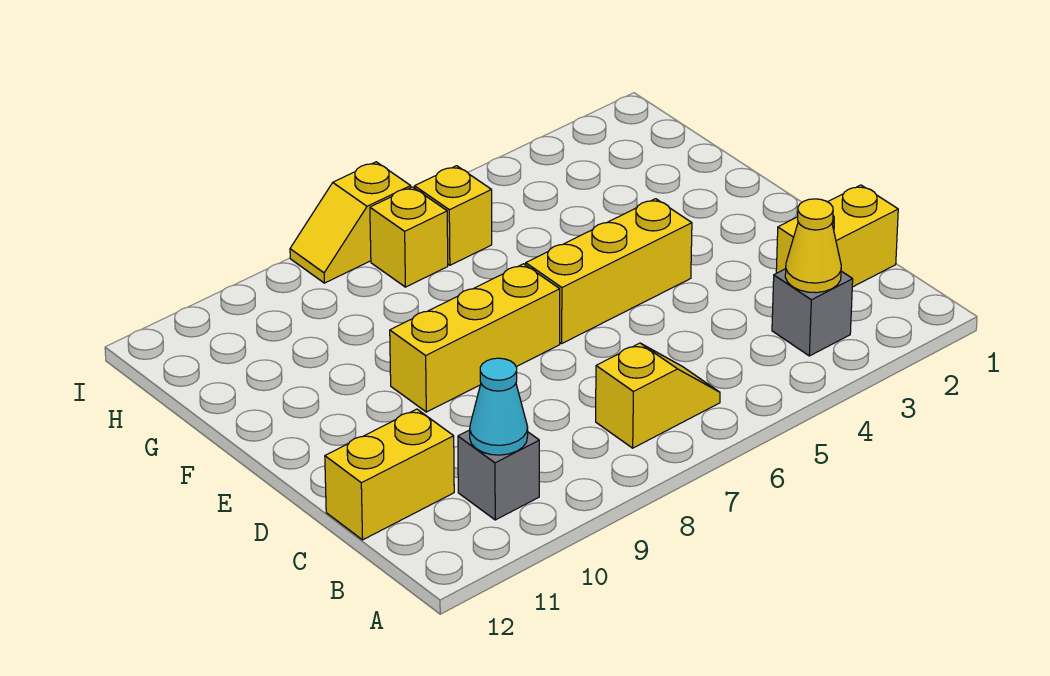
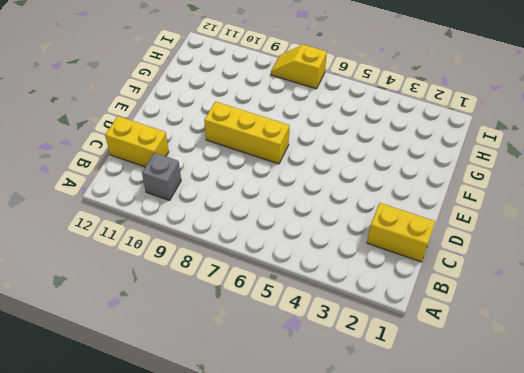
none -> grey 1x1 brick [772,269,853,356]
none -> yellow 1x2 slope [596,343,720,448]
none -> yellow 1x3 brick [526,199,692,343]

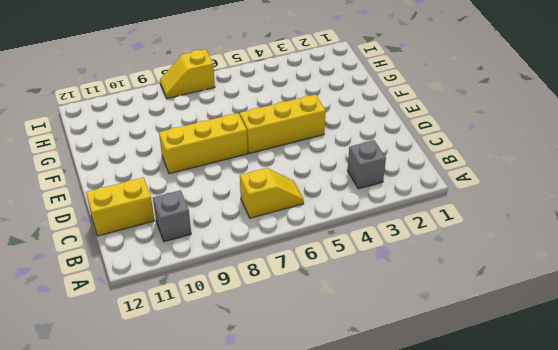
none -> yellow 1x2 brick [776,185,898,287]
none -> yellow 1x1 brick [415,166,492,265]
none -> yellow 1x1 brick [370,187,448,287]

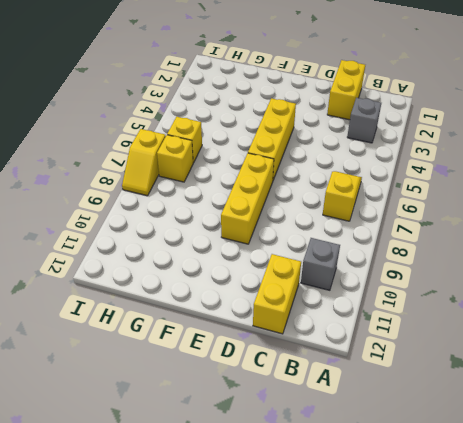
none -> yellow 1x1 cone [785,199,841,293]
none -> cyan 1x1 cone [470,358,528,455]

